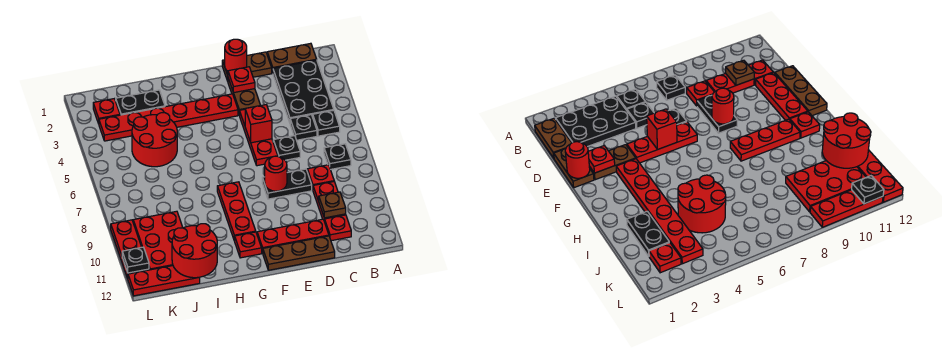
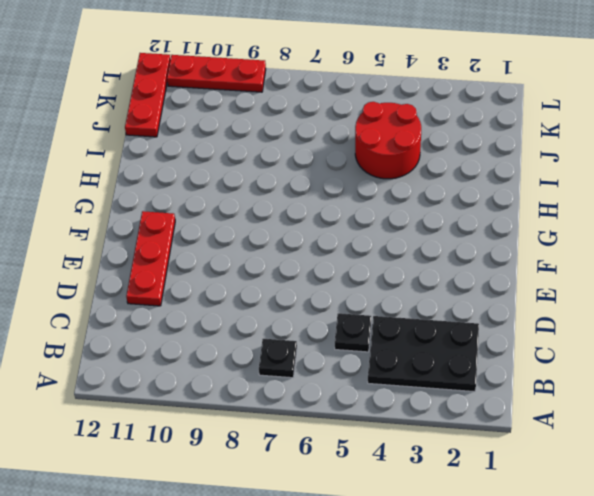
none -> brown 1x2 plate [267,43,317,73]
none -> black 1x1 plate [313,110,340,136]
none -> red 1x1 plate [307,165,334,189]
none -> red 1x2 plate [313,182,346,222]

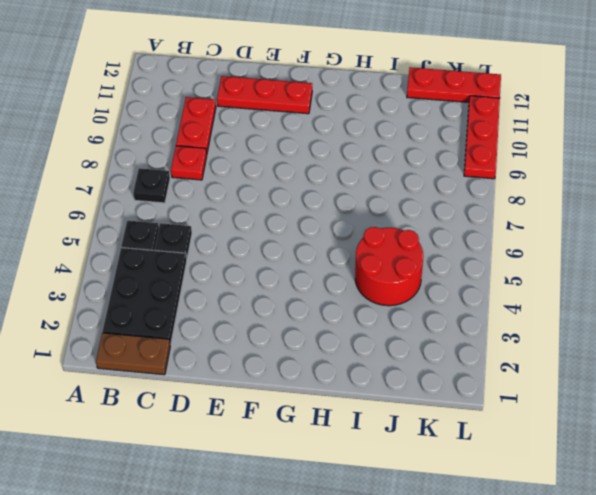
none -> red 1x1 plate [325,215,351,241]
none -> brown 1x2 plate [222,52,272,81]
none -> black 1x1 plate [273,136,300,160]
none -> black 1x2 plate [262,169,312,199]

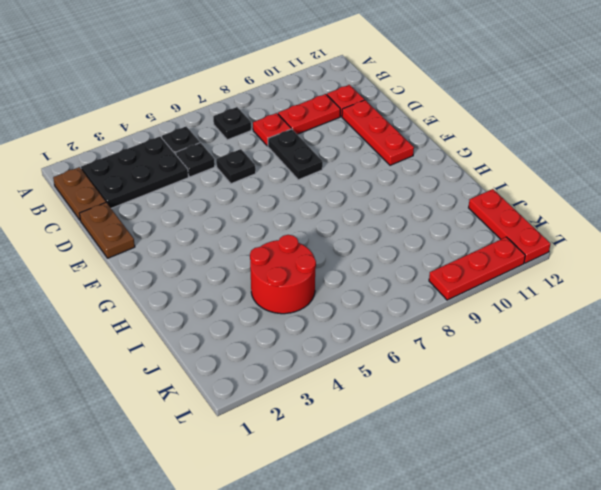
none -> brown 1x3 plate [263,236,335,270]
none -> brown 1x2 plate [228,78,261,115]
none -> red 1x3 plate [239,109,278,166]
none -> red 1x6 plate [99,94,238,141]

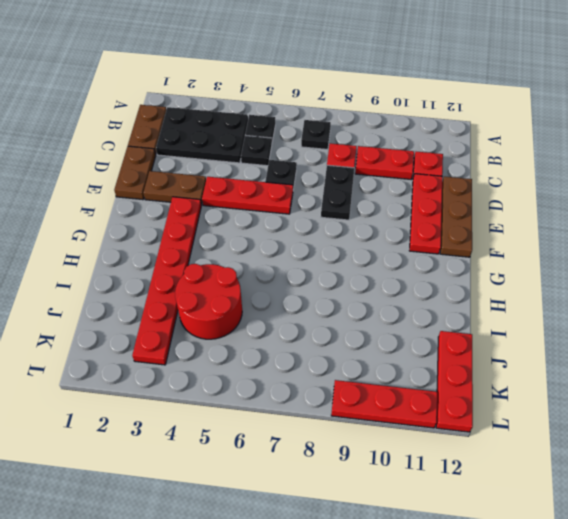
none -> red 1x3 plate [217,182,256,241]
none -> red 1x1 plate [235,232,262,258]
none -> black 1x2 plate [116,90,165,115]
none -> red 2x3 plate [133,211,183,270]

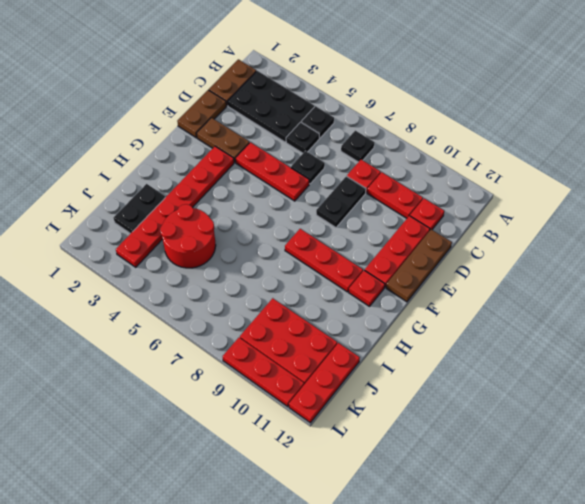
none -> red 1x1 plate [93,99,120,124]
none -> brown 1x1 plate [319,192,346,218]
none -> red 1x1 round brick [225,39,247,71]
none -> red 1x1 plate [228,67,255,93]

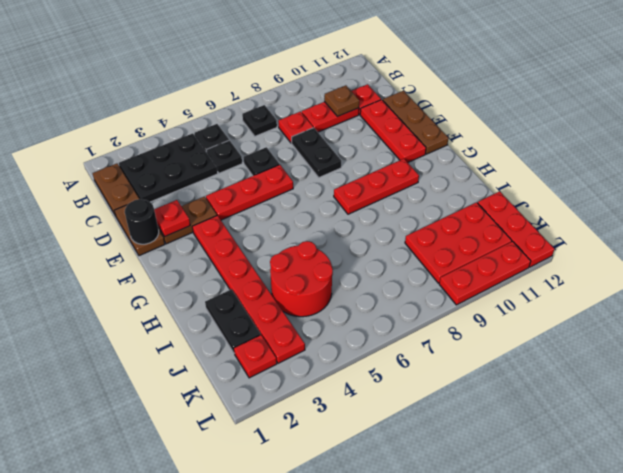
black 1x1 round brick [125,199,159,244] -> red 1x1 round brick [225,39,247,71]
none -> red 1x1 plate [235,232,262,258]
none -> red 1x1 brick [245,105,272,143]
none -> red 1x1 round brick [265,156,287,191]
none -> red 2x2 round brick [172,224,217,278]

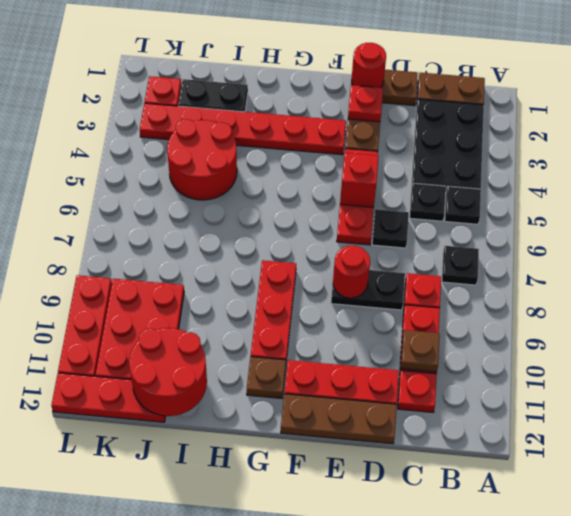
brown 1x1 plate [247,357,286,398] -> red 1x1 plate [235,232,262,258]
none -> black 1x1 plate [122,247,149,273]

